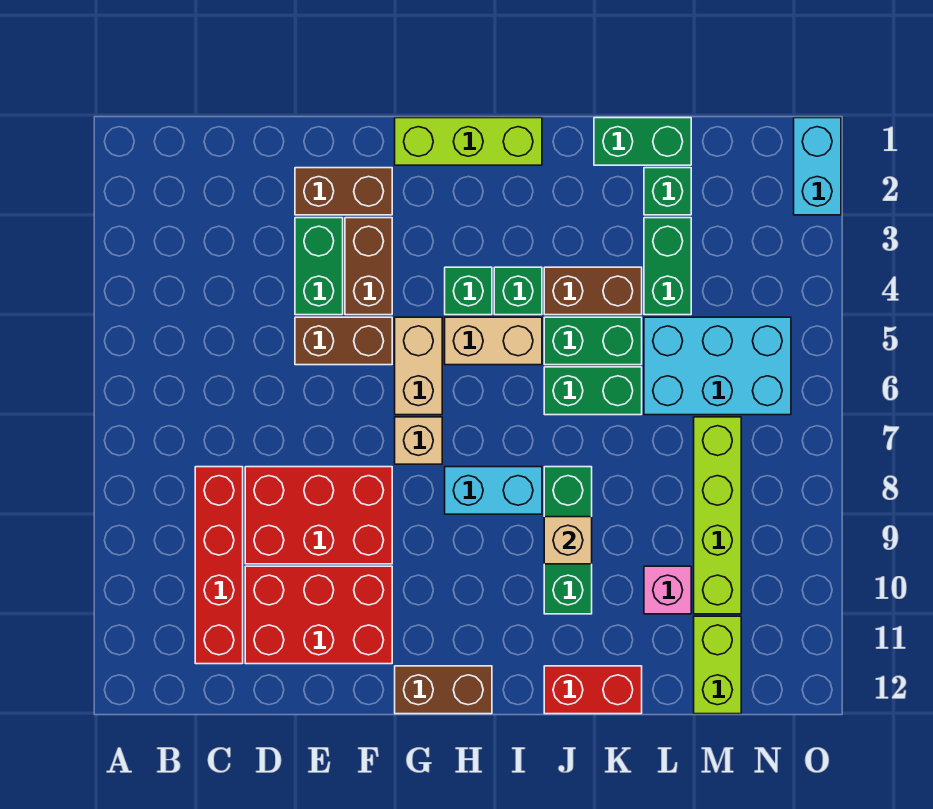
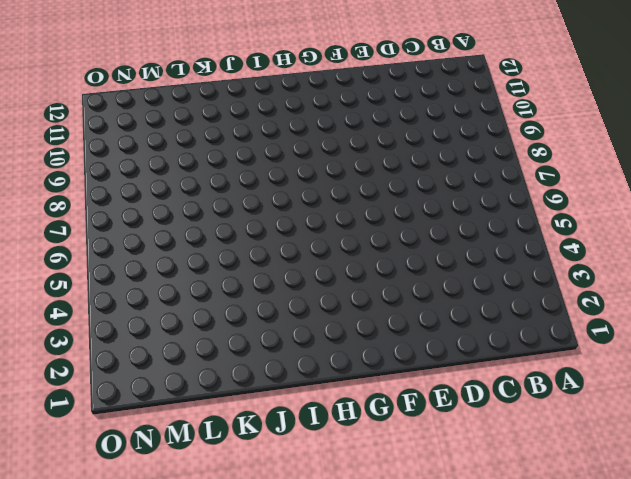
none -> red 1x4 brick [195,467,243,664]
none -> red 2x3 brick [245,467,392,564]
none -> red 2x3 brick [245,566,392,664]

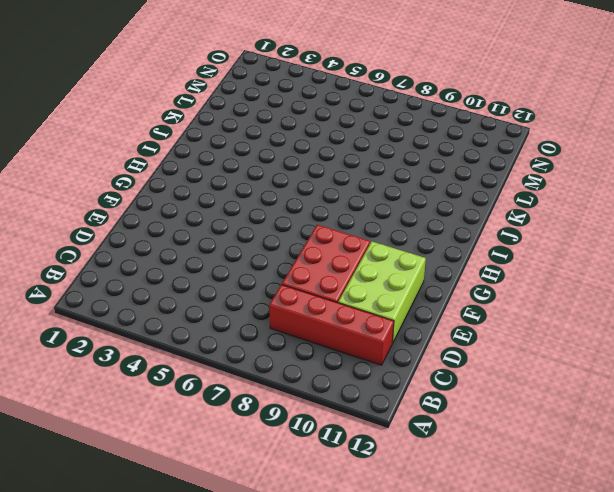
lime 2x3 brick [338,241,426,343] -> red 2x3 brick [245,566,392,664]
none -> brown 1x2 brick [295,168,392,215]
none -> green 1x2 brick [295,218,343,315]
none -> brown 1x2 brick [295,317,392,365]

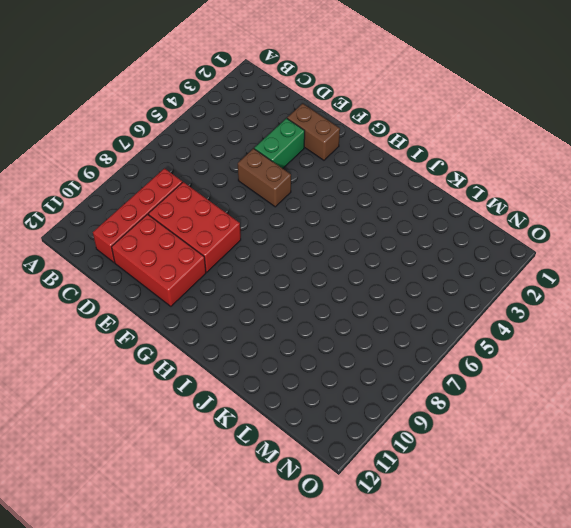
none -> brown 1x2 brick [345,218,392,315]
none -> lime 1x3 brick [395,118,542,165]
none -> tan 1x2 brick [395,317,442,415]

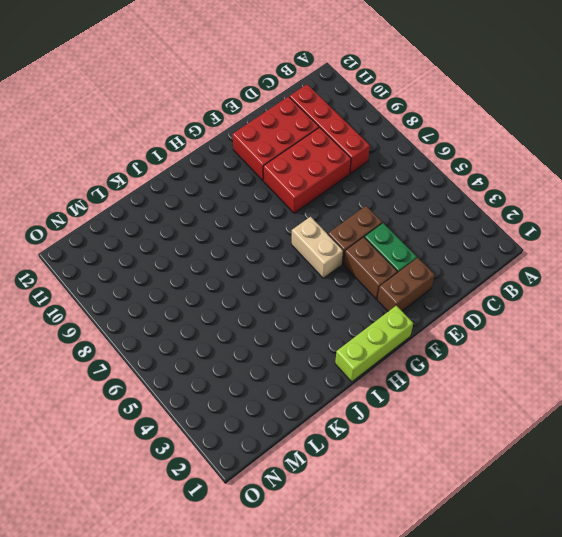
none -> tan 1x1 brick [395,417,442,464]
none -> brown 1x2 brick [395,666,492,714]
none -> green 1x1 brick [445,267,492,315]

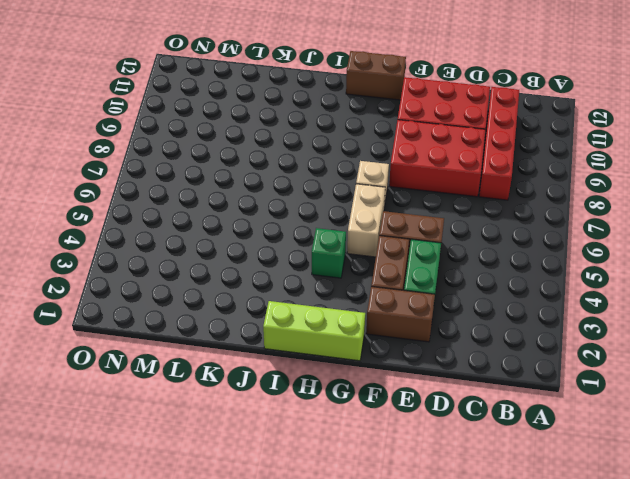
none -> tan 1x2 brick [445,317,542,365]
none -> cyan 1x2 brick [445,467,542,514]
none -> green 1x1 brick [494,267,542,315]

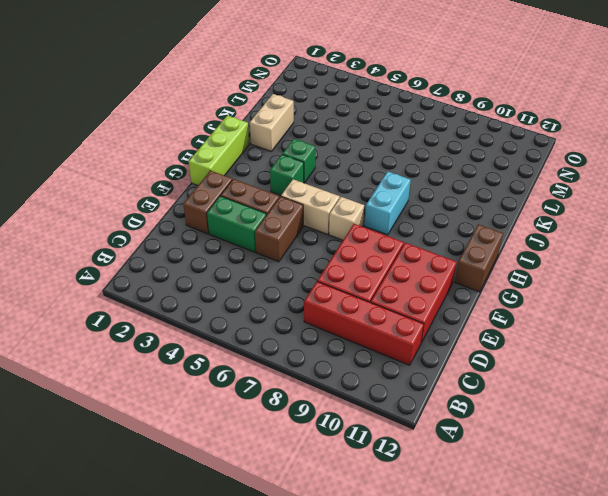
tan 1x2 brick [250,94,294,151] -> tan 1x2 brick moved to [445,317,542,365]
none -> brown 1x2 brick [544,267,642,315]
none -> green 1x2 brick [544,317,642,365]
none -> green 1x2 brick [544,367,642,415]

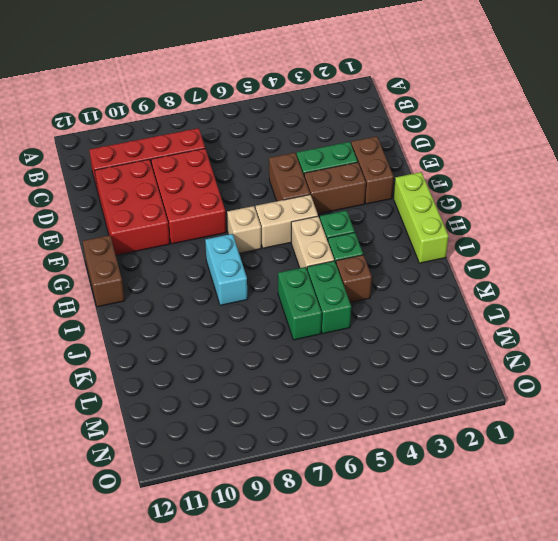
brown 1x1 brick [336,255,372,303] -> brown 1x2 brick [544,267,642,315]
none -> green 1x3 brick [544,467,592,614]
none -> red 1x2 brick [544,666,642,714]
none -> green 1x2 brick [594,118,691,165]

